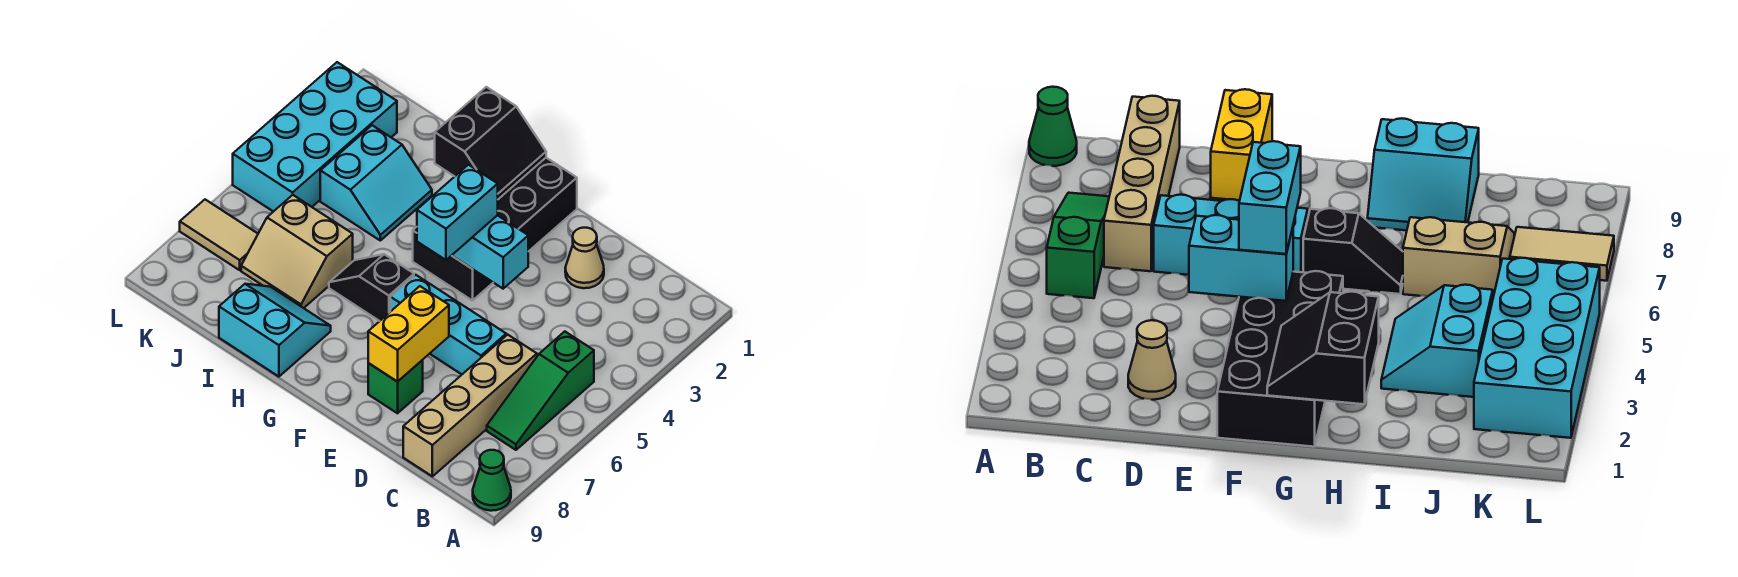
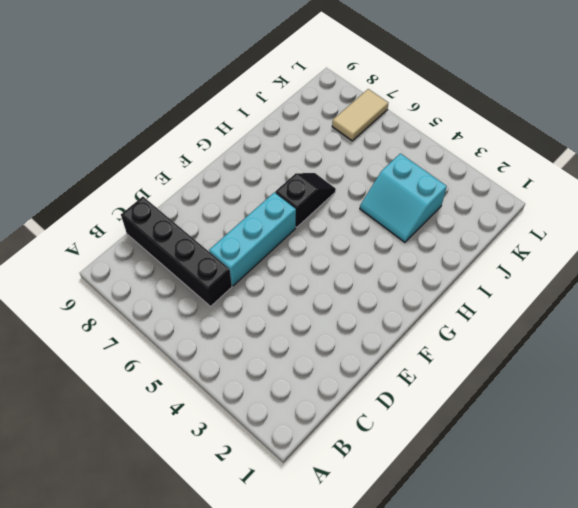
black 1x4 brick [121,197,232,306] -> tan 1x4 brick [403,335,537,476]
none -> green 1x1 cone [473,450,511,511]
none -> green 1x3 slope [487,332,594,450]
none -> tan 1x1 cone [565,228,604,288]

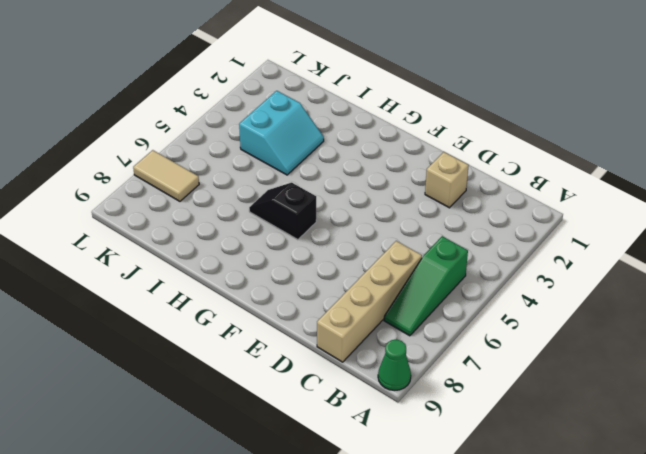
tan 1x1 brick [425,152,469,208] -> tan 1x1 cone [565,228,604,288]
none -> cyan 1x3 brick [390,275,506,374]
none -> green 1x1 brick [368,360,423,413]
none -> black 2x4 brick [413,158,577,301]

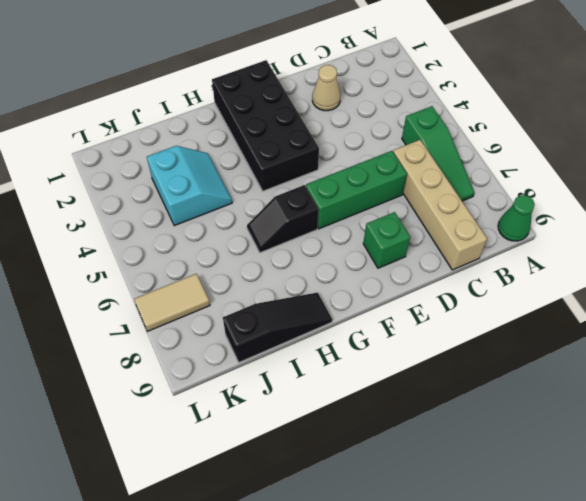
green 1x3 brick [306,151,407,229] -> cyan 1x3 brick [390,275,506,374]
black 1x3 slope [223,293,332,362] -> cyan 2x2 slope [219,284,331,377]
none -> tan 2x2 slope [241,195,353,308]
none -> cyan 2x4 brick [233,62,397,212]
none -> cyan 1x2 brick [452,215,528,289]

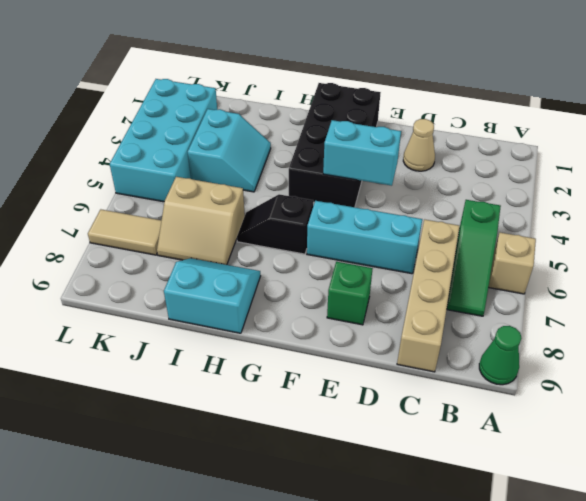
tan 1x1 brick [489,233,536,294] -> none
none -> yellow 1x2 brick [368,286,449,382]
none -> black 2x2 slope [435,87,546,199]
none -> cyan 1x2 brick [417,165,498,260]

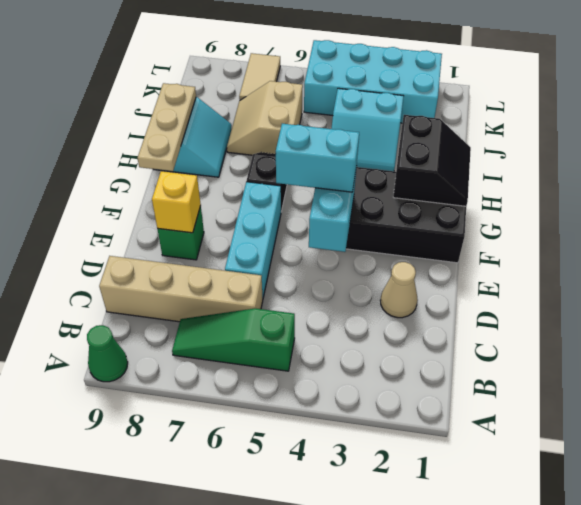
yellow 1x1 brick [152,171,201,233] -> yellow 1x2 brick [368,286,449,382]
black 2x2 slope [393,115,471,206] -> black 2x2 slope turned to [435,87,546,199]
tan 1x3 plate [138,83,196,171] -> none

